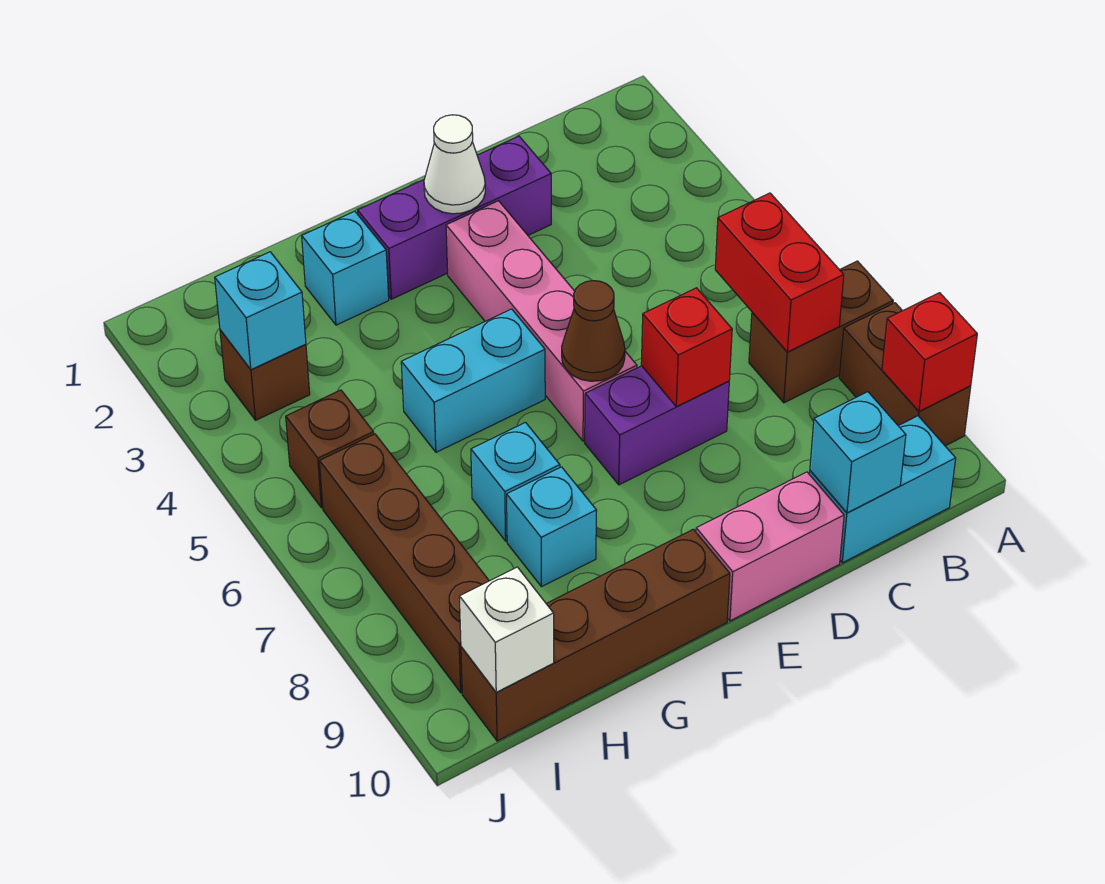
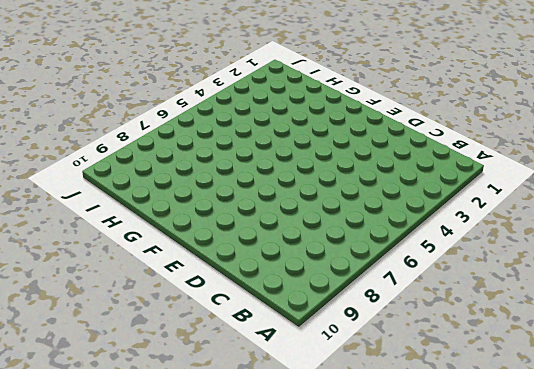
none -> brown 1x2 brick [749,261,893,403]
none -> brown 1x2 brick [839,303,971,446]
none -> cyan 1x2 brick [809,416,956,563]

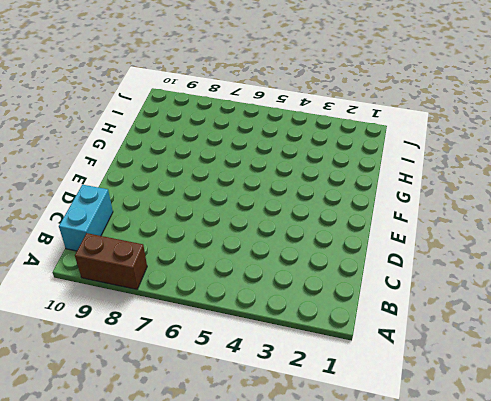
none -> brown 1x2 brick [749,261,893,403]
none -> purple 1x3 brick [358,136,551,299]
none -> purple 1x2 brick [585,366,729,485]

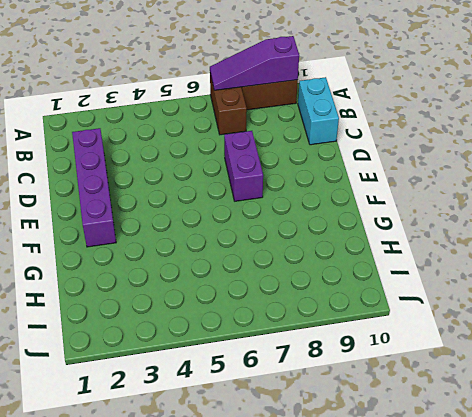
purple 1x3 slope [210,36,299,90] -> red 1x1 brick [882,293,977,411]
purple 1x4 brick [72,128,116,247] -> purple 1x3 brick [358,136,551,299]
none -> pink 1x2 brick [696,472,844,621]
none -> pink 1x4 brick [446,201,637,441]
none -> cyan 1x2 brick [401,309,545,452]

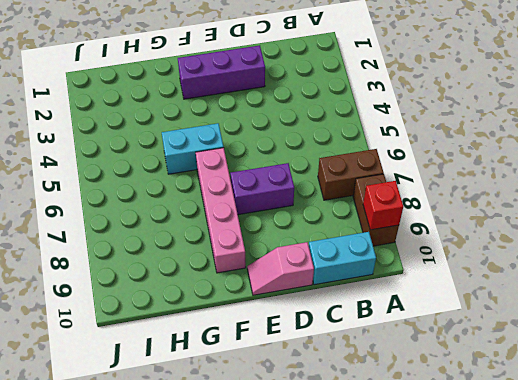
pink 1x2 slope [247,242,314,295] -> pink 1x2 brick [696,472,844,621]
pink 1x4 brick [196,148,246,273] -> pink 1x4 brick moved to [446,201,637,441]
none -> brown 1x4 brick [461,529,730,741]
none -> cyan 1x1 brick [302,211,389,325]
none -> cyan 1x1 brick [471,422,560,541]

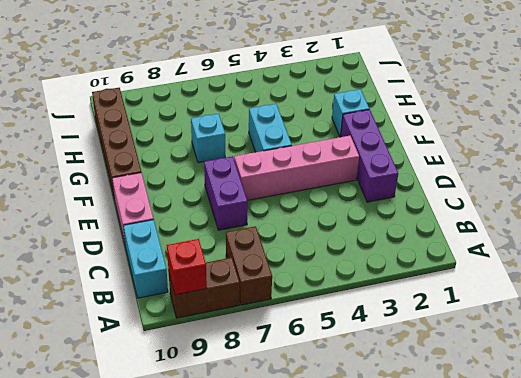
none -> cyan 1x1 brick [507,467,597,587]
none -> brown 1x1 brick [220,330,310,420]
none -> brown 1x1 brick [286,390,374,508]

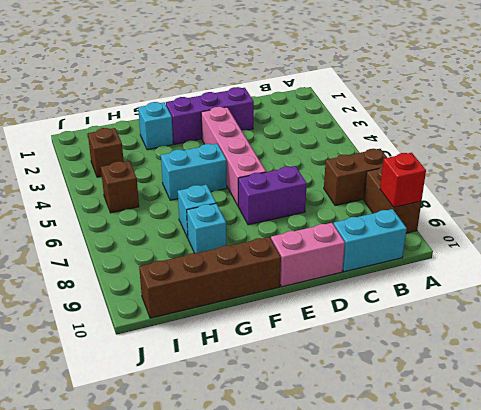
none -> brown 1x4 brick [320,434,489,693]
none -> red 1x2 brick [715,193,844,352]
none -> cyan 1x1 brick [810,392,906,513]

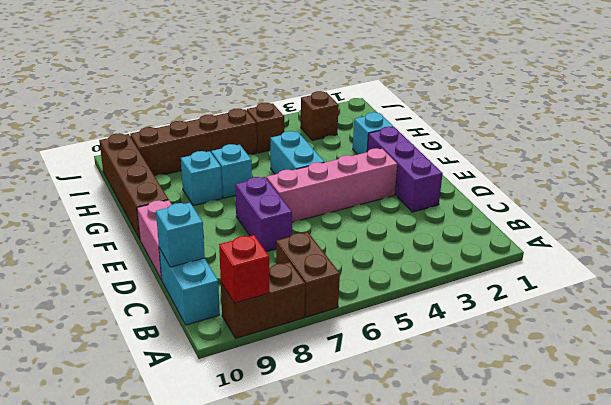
none -> red 1x2 brick [715,193,844,352]
none -> red 1x1 brick [641,288,732,407]
none -> white 1x1 cone [424,115,485,214]

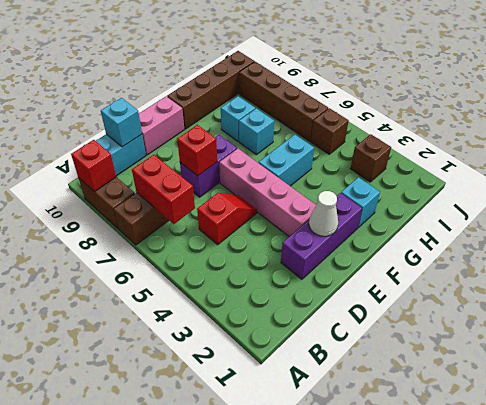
red 1x2 slope [197,193,257,245] -> none
none -> brown 1x1 cone [562,281,625,381]
none -> cyan 1x1 brick [215,252,306,370]
none -> white 1x1 brick [459,567,554,692]

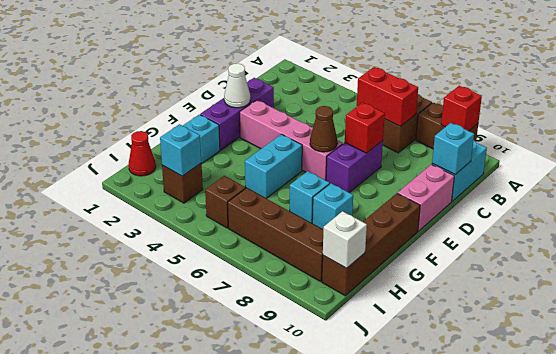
red 1x1 cone [129,131,156,176] -> none

